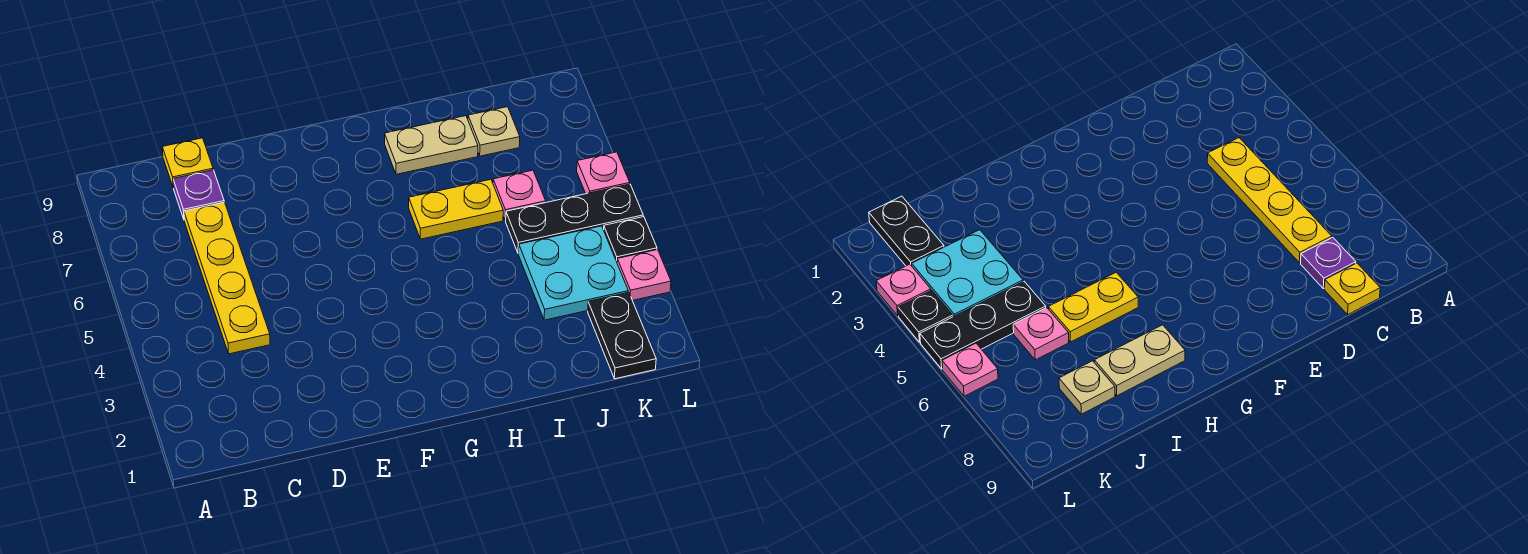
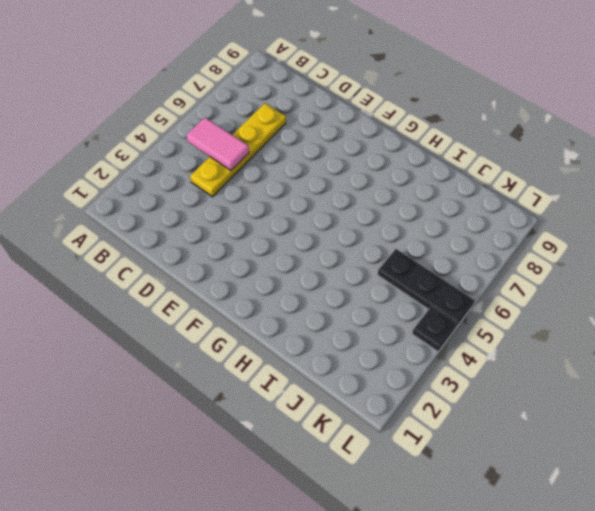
pink 1x2 tile [186,118,249,170] -> none
none -> purple 1x1 plate [173,170,224,219]
none -> yellow 1x1 plate [162,138,213,188]
none -> yellow 1x2 plate [409,179,503,239]

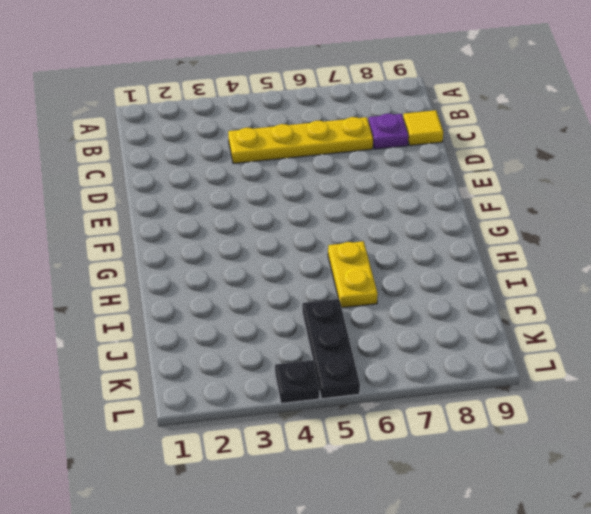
yellow 1x1 tile [403,110,443,146] -> yellow 1x1 plate [162,138,213,188]
none -> tan 1x2 plate [385,116,478,174]
none -> cyan 2x2 plate [519,226,628,320]
none -> pink 1x1 plate [493,170,546,221]

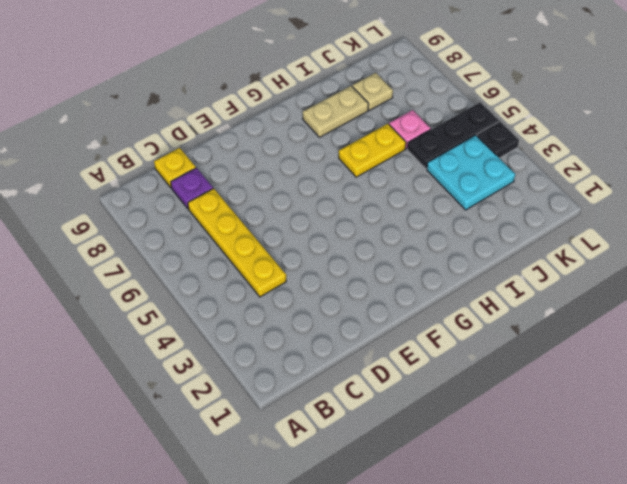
none -> black 1x2 plate [588,292,656,379]
none -> pink 1x1 plate [617,250,671,300]
none -> pink 1x1 plate [577,152,630,194]

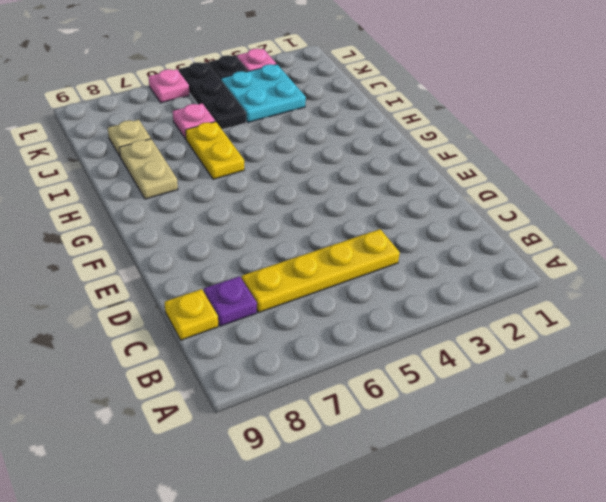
none -> black 1x2 plate [588,292,656,379]

